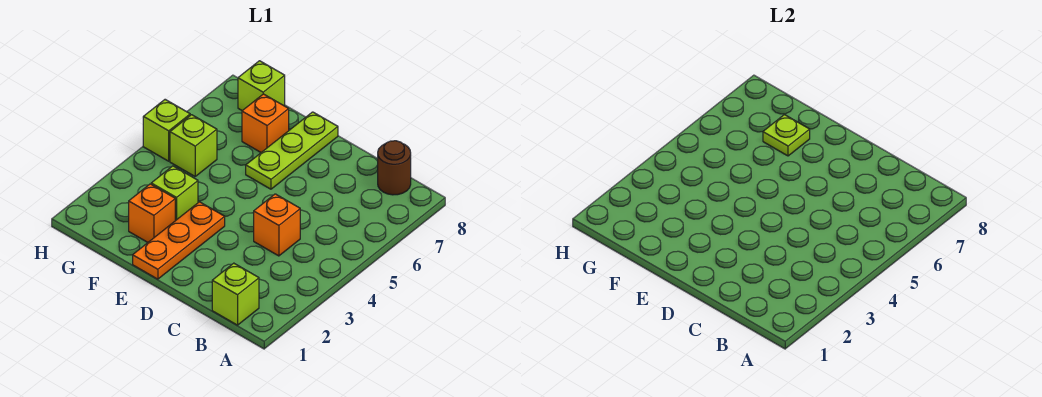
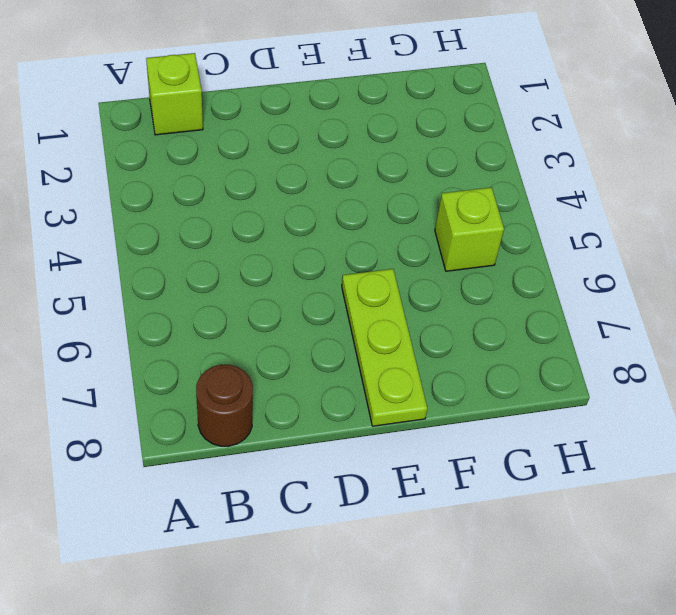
none -> orange 1x1 brick [254,194,300,256]
none -> orange 1x3 plate [133,202,225,279]
none -> orange 1x1 brick [129,184,175,242]

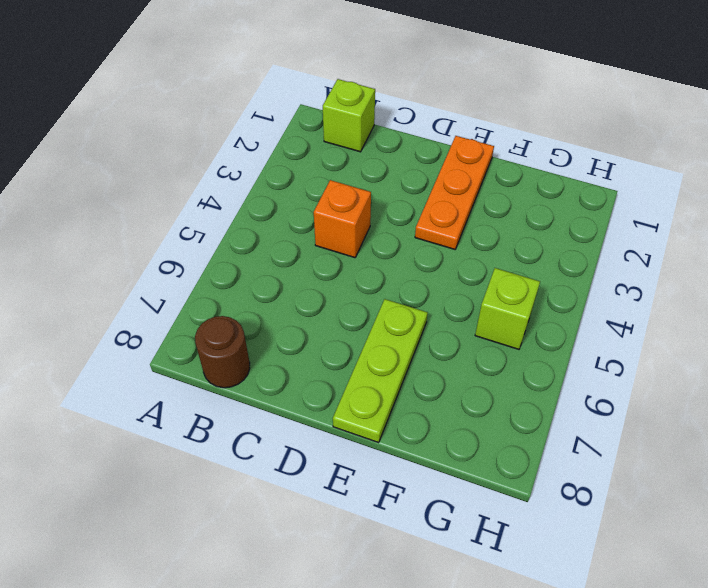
none -> orange 1x1 brick [129,184,175,242]
none -> lime 1x1 brick [151,166,198,221]
none -> orange 1x1 brick [242,94,289,152]

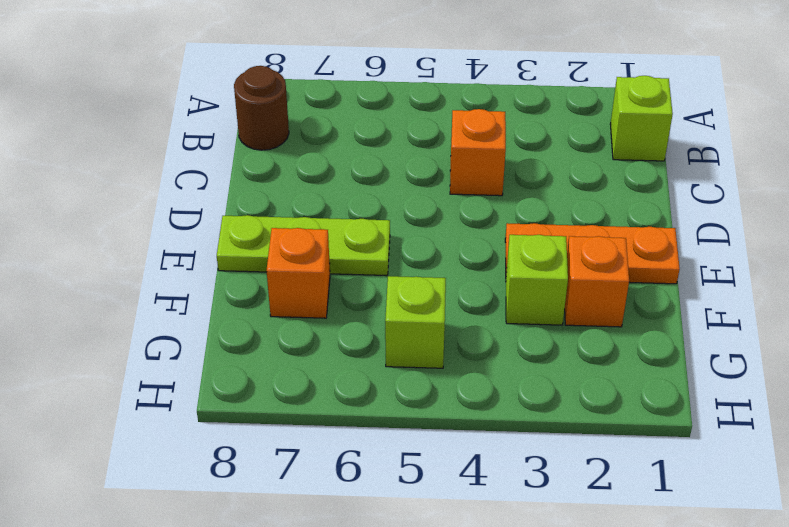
none -> lime 1x1 brick [238,61,285,111]
none -> lime 1x1 brick [143,100,190,161]
none -> lime 1x1 plate [763,115,810,156]

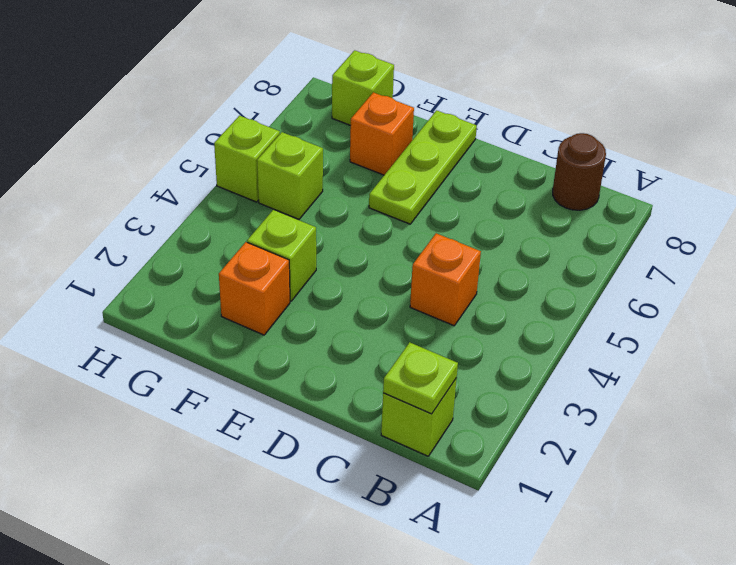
lime 1x1 plate [383,342,458,414] -> lime 1x1 plate moved to [763,115,810,156]
none -> orange 1x3 plate [133,202,225,279]

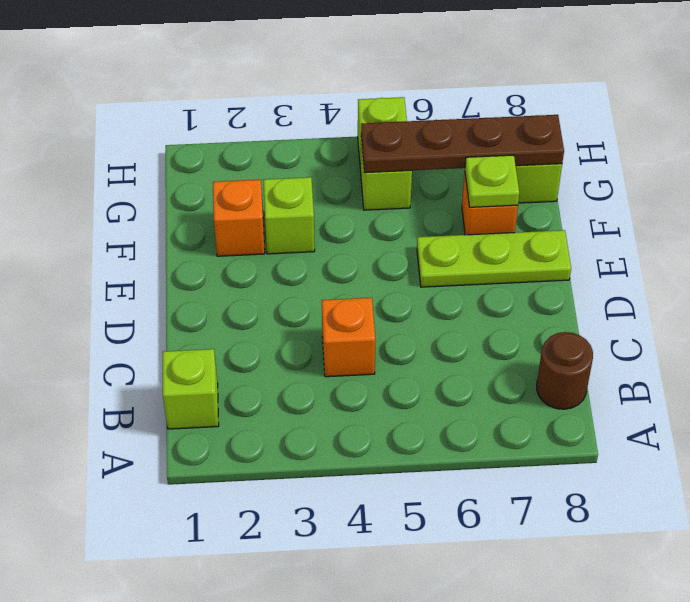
brown 1x4 plate [361,115,564,173] -> none
none -> orange 1x3 plate [133,202,225,279]

